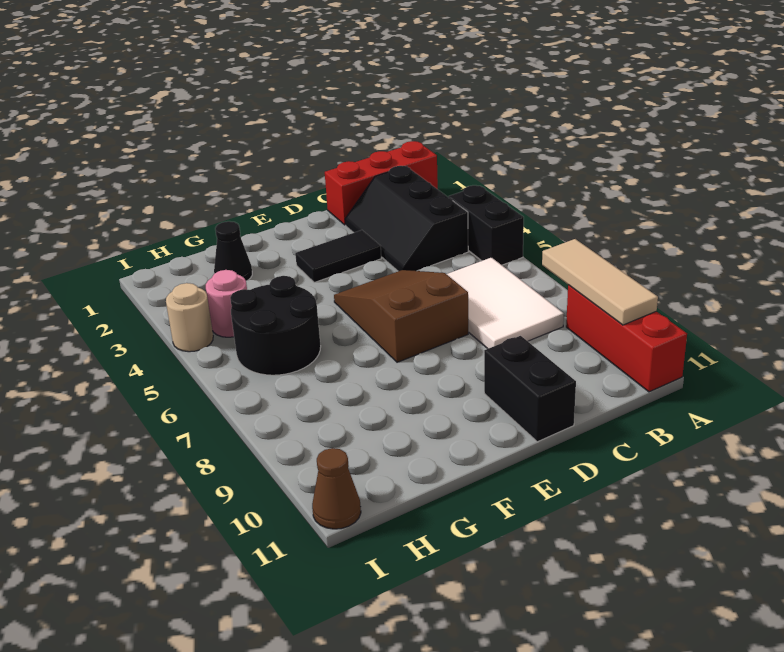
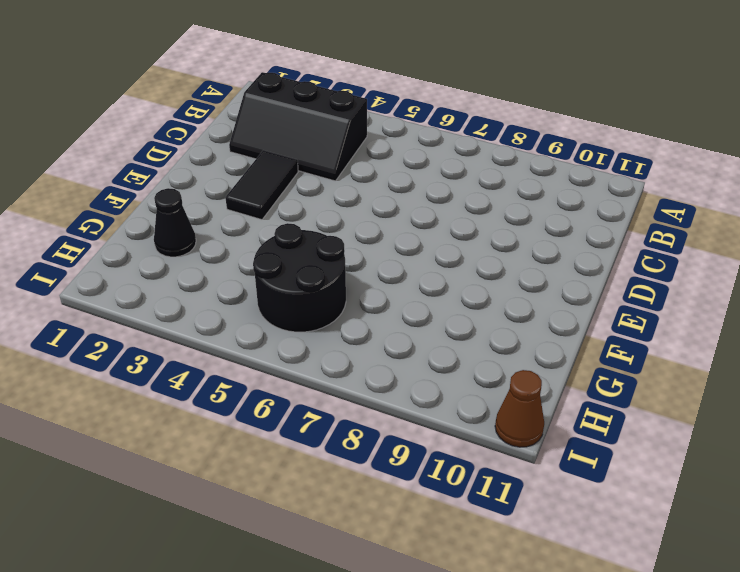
none -> red 1x3 brick [325,141,438,225]
none -> black 1x2 brick [449,185,524,265]
none -> red 1x3 brick [566,285,687,392]

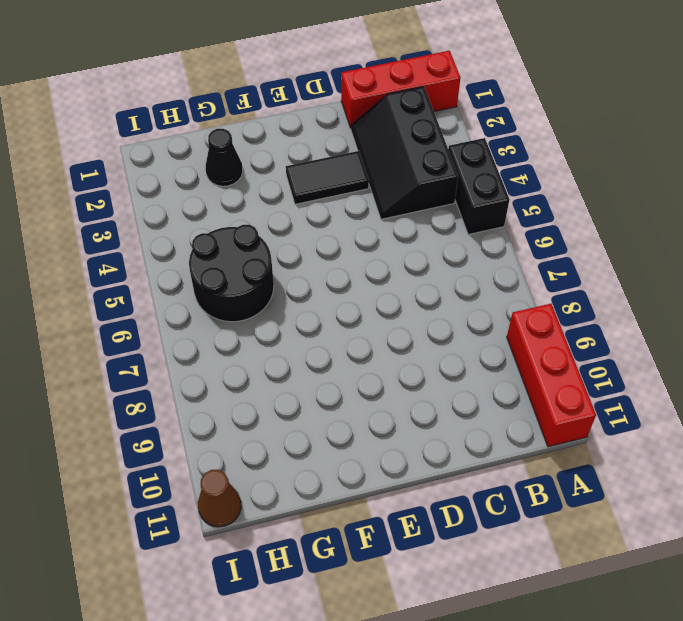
none -> white 2x3 tile [447,257,564,349]
none -> brown 2x3 slope [334,270,468,362]
none -> black 1x2 brick [484,336,576,442]

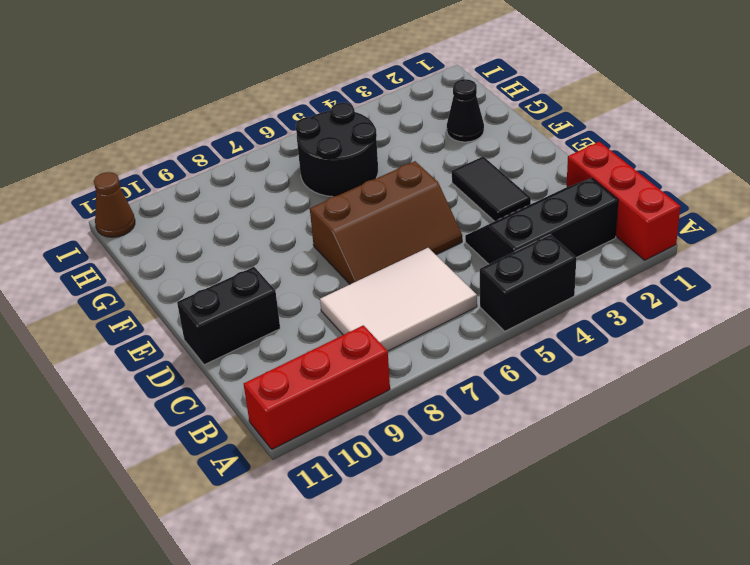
brown 2x3 slope [310,161,462,284] -> brown 2x3 slope turned to [334,270,468,362]
none -> pink 1x1 round brick [206,270,247,337]
none -> tan 1x1 round brick [166,283,213,352]
none -> tan 1x3 tile [542,239,658,325]

